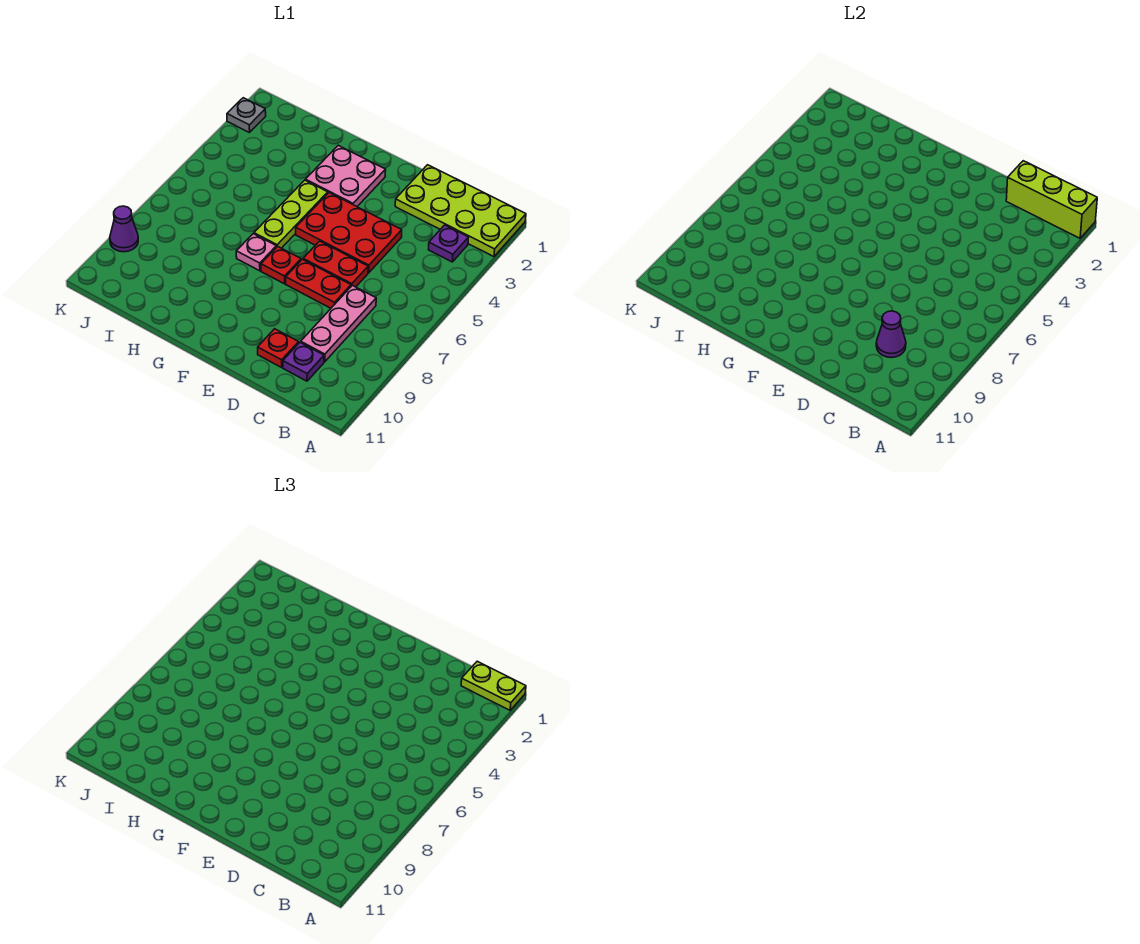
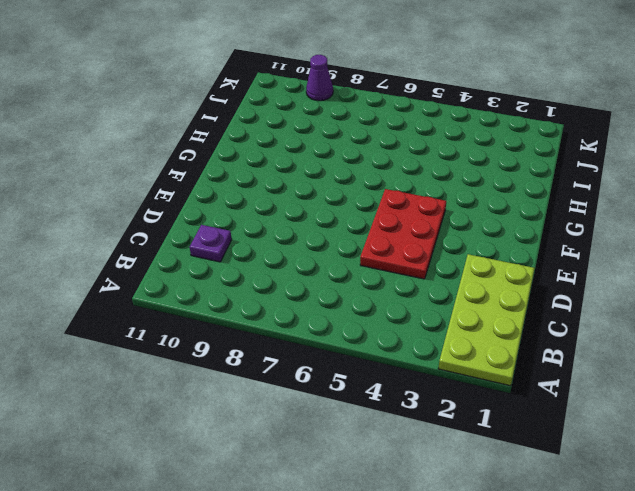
none -> purple 1x1 plate [429,225,469,262]
none -> pink 1x3 plate [301,285,376,362]
none -> red 1x2 plate [303,241,368,287]

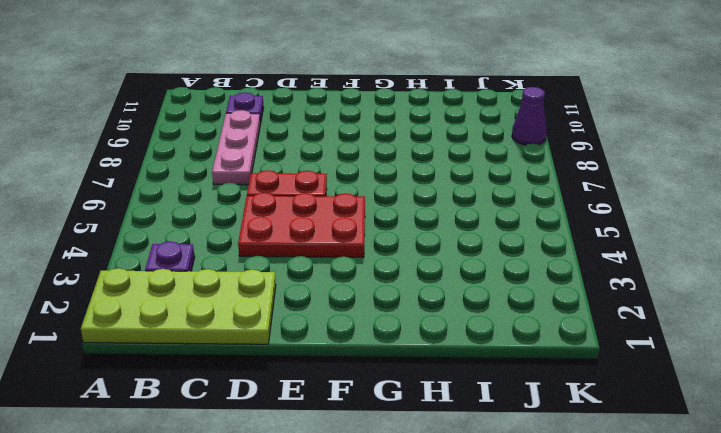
none -> red 1x2 plate [286,259,351,308]
none -> red 1x1 plate [258,329,299,367]
none -> pink 2x2 plate [305,145,386,207]

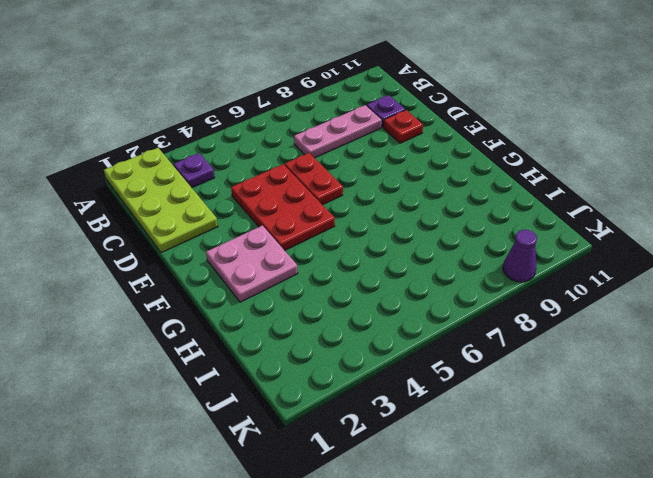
none -> red 1x2 plate [286,259,351,308]
none -> red 1x1 plate [261,246,301,284]
none -> lime 1x3 plate [254,180,328,248]

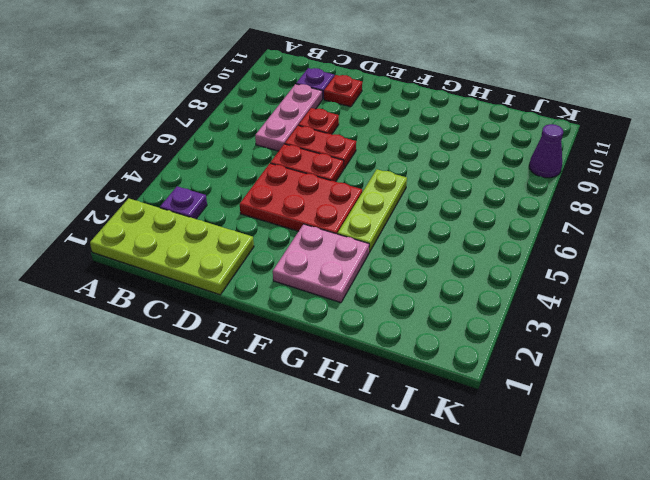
red 1x1 plate [299,108,339,134] -> red 1x1 plate moved to [261,246,301,284]
none -> pink 1x1 plate [236,234,276,271]
none -> grey 1x1 plate [227,98,266,133]
none -> lime 1x3 brick [1006,161,1097,238]

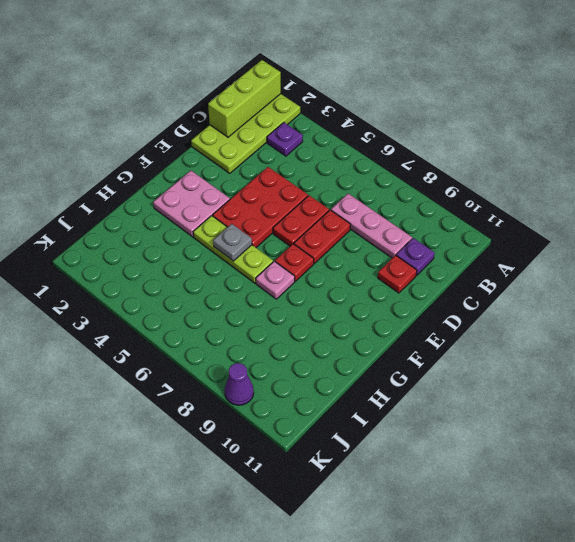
grey 1x1 plate [213,224,252,261] -> grey 1x1 plate moved to [227,98,266,133]
none -> purple 1x1 cone [876,311,906,358]
none -> lime 1x2 plate [461,661,526,710]

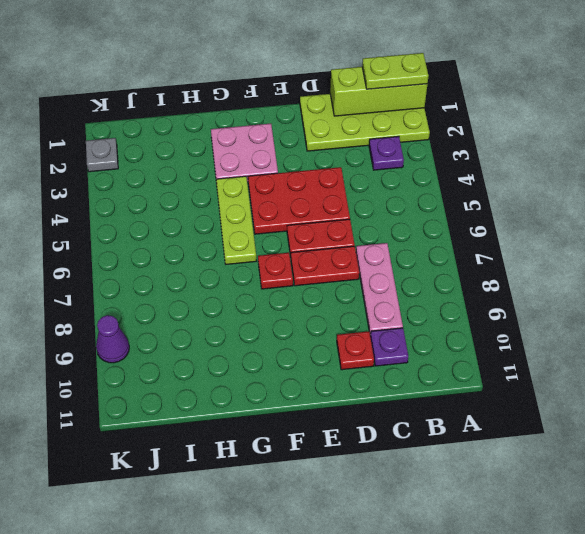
none -> pink 1x1 plate [236,234,276,271]
none -> purple 1x1 cone [876,311,906,358]

